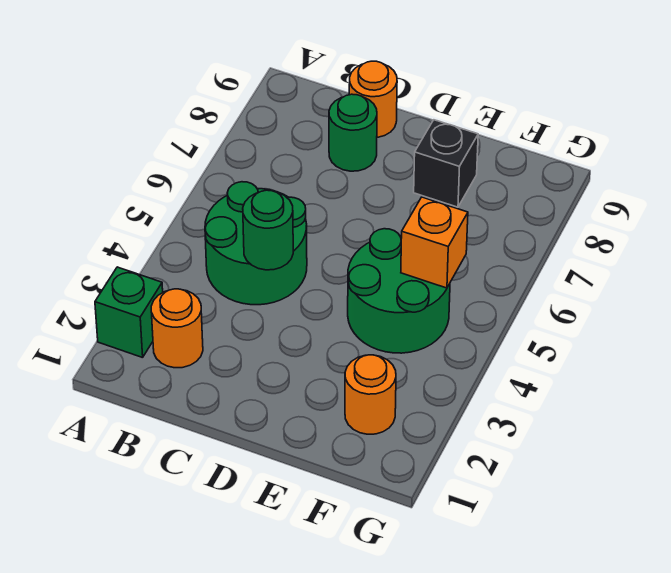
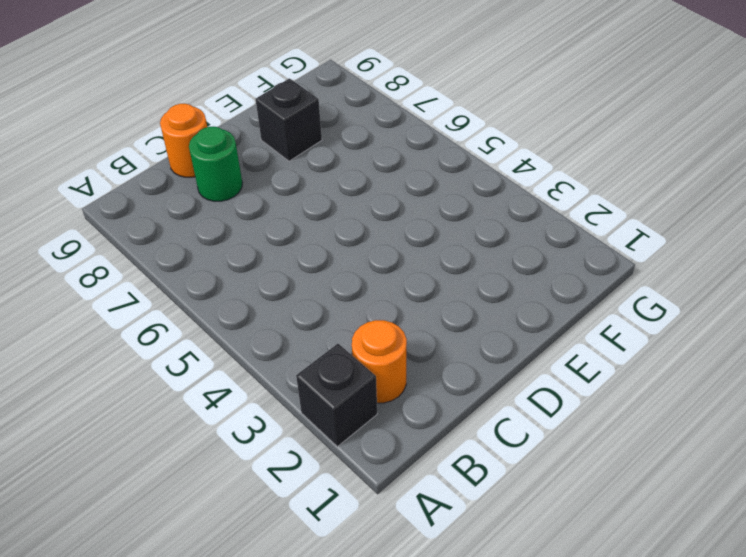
black 1x1 brick [296,344,377,447] -> green 1x1 brick [95,267,163,358]
none -> green 2x2 round brick [205,182,307,305]
none -> green 2x2 round brick [348,229,450,353]

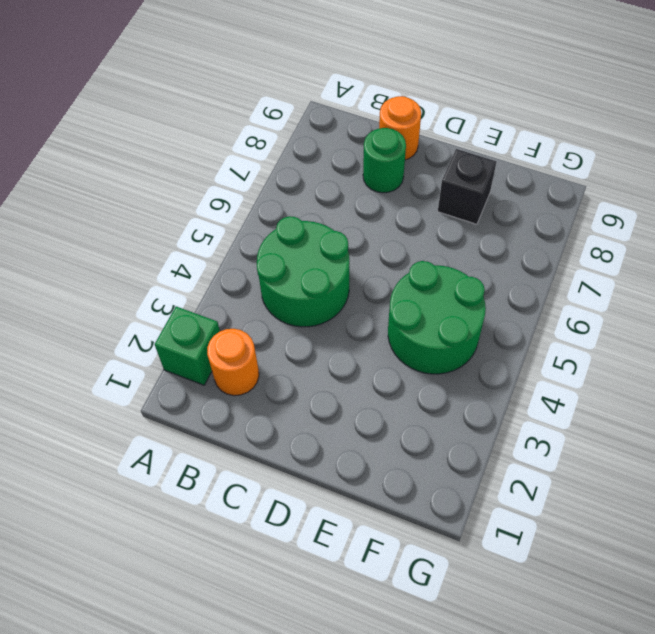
none -> orange 1x1 round brick [345,355,396,434]
none -> green 1x1 round brick [243,190,293,270]

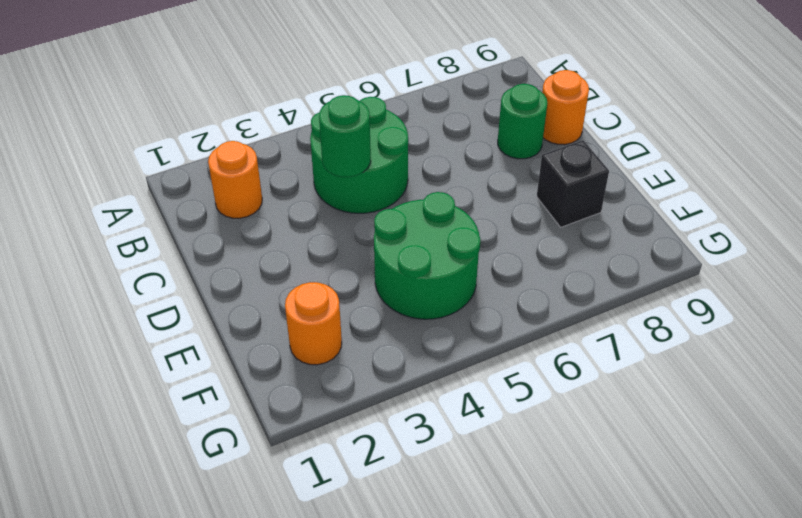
none -> green 1x1 brick [95,267,163,358]
none -> orange 1x1 brick [401,197,468,288]

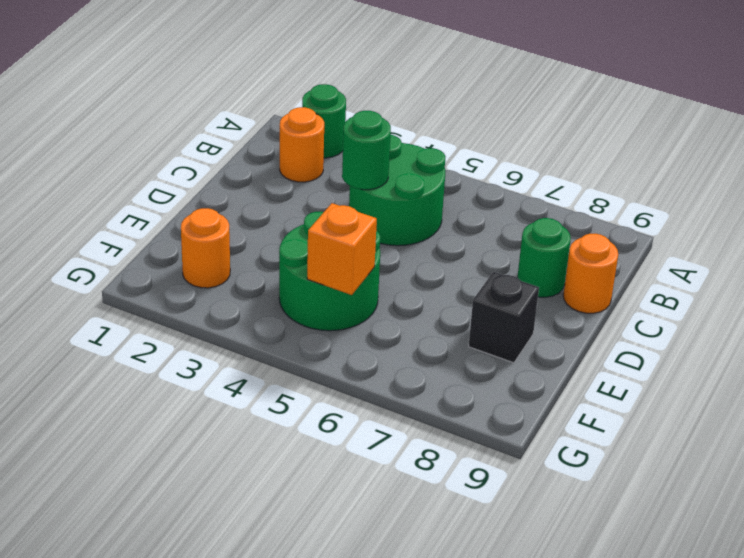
green 1x1 round brick [302,84,346,158] -> green 1x1 brick [95,267,163,358]

